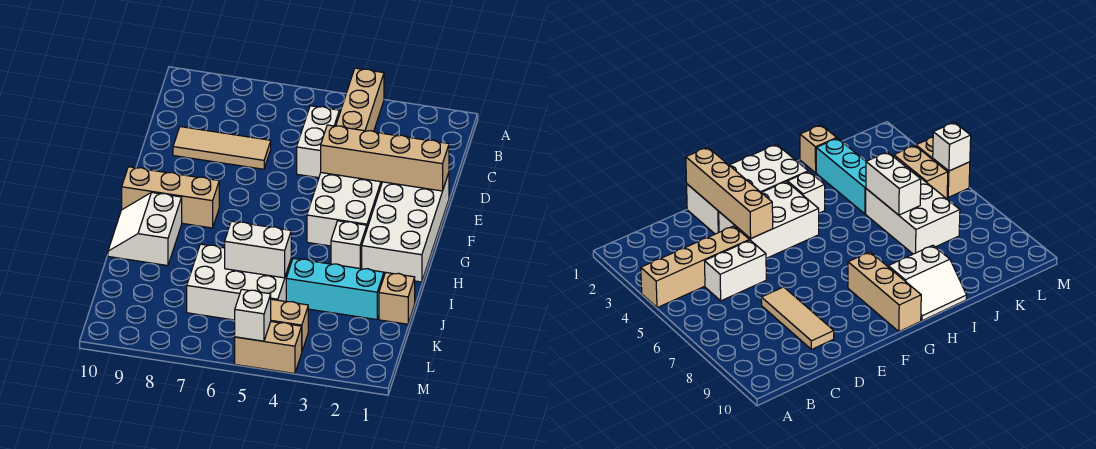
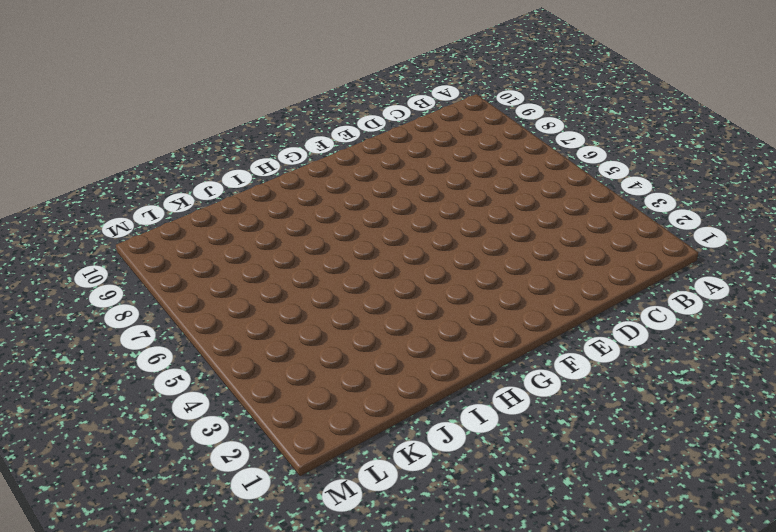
none -> tan 1x4 brick [336,68,384,131]
none -> white 1x2 brick [297,106,339,178]
none -> tan 1x3 tile [173,127,271,169]

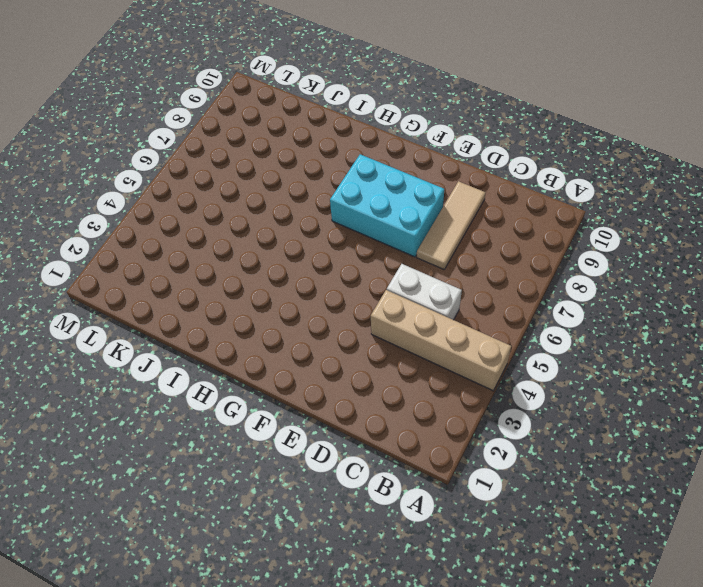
cyan 2x3 brick [330,154,444,257] -> tan 1x3 brick [122,167,219,228]
none -> white 2x4 brick [362,173,449,282]
none -> white 2x3 brick [307,173,382,246]
none -> white 1x1 brick [331,221,367,269]

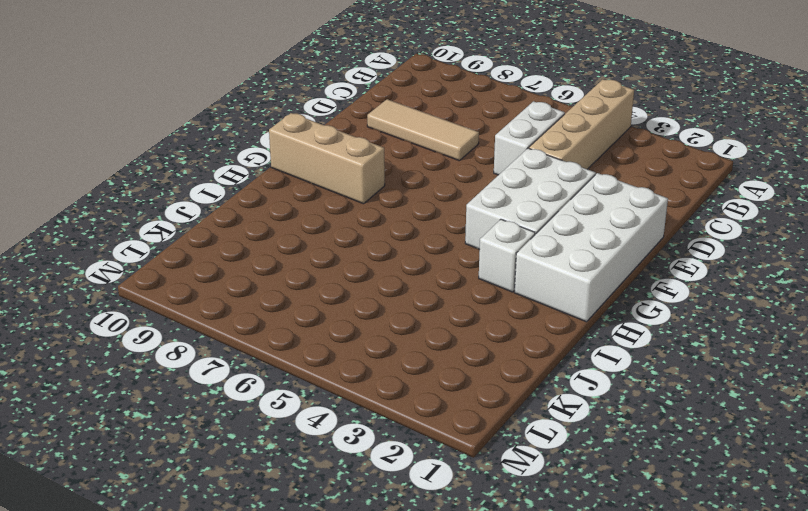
none -> white 2x2 slope [108,192,182,266]
none -> tan 1x1 brick [379,273,415,324]
none -> cyan 1x3 brick [286,258,384,320]

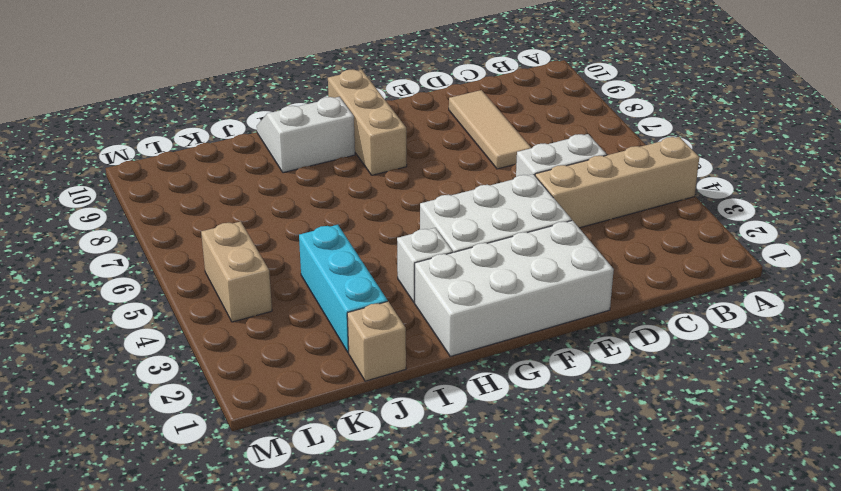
none -> white 2x3 brick [187,244,291,320]
none -> tan 1x2 brick [235,322,302,374]
none -> tan 1x4 brick [321,125,449,191]

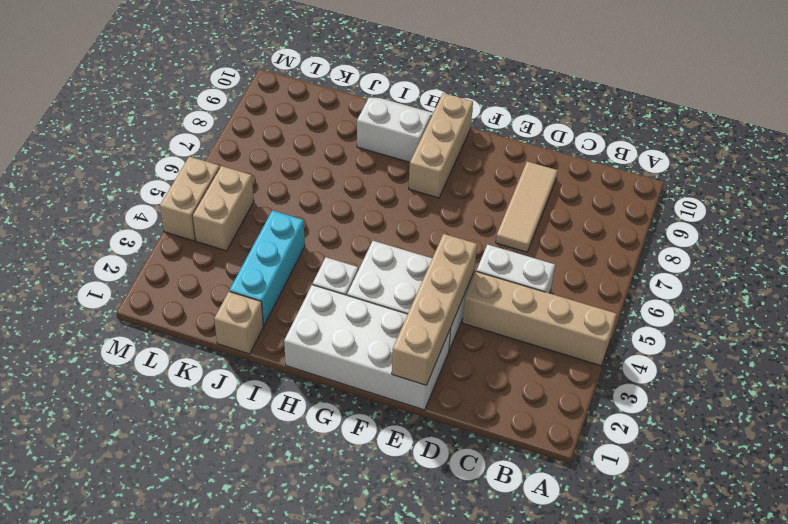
none -> white 2x3 brick [187,244,291,320]
none -> white 1x2 brick [225,221,291,278]
none -> white 1x1 brick [235,289,271,341]

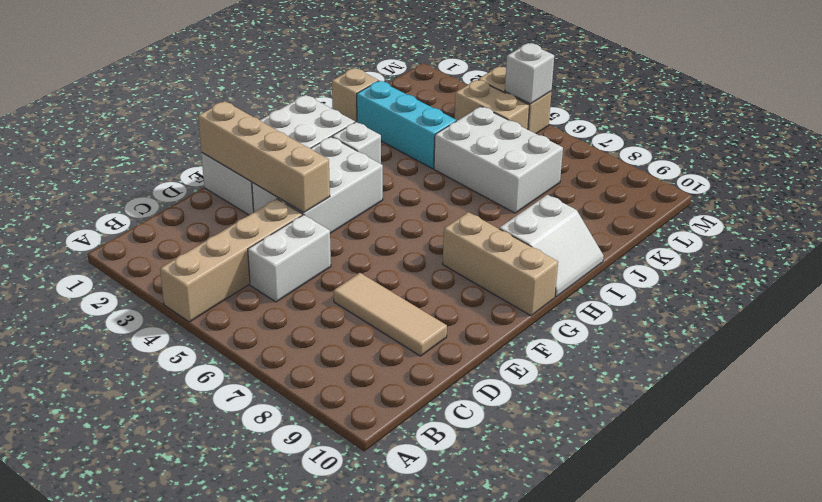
none -> white 1x2 brick [225,221,291,278]

